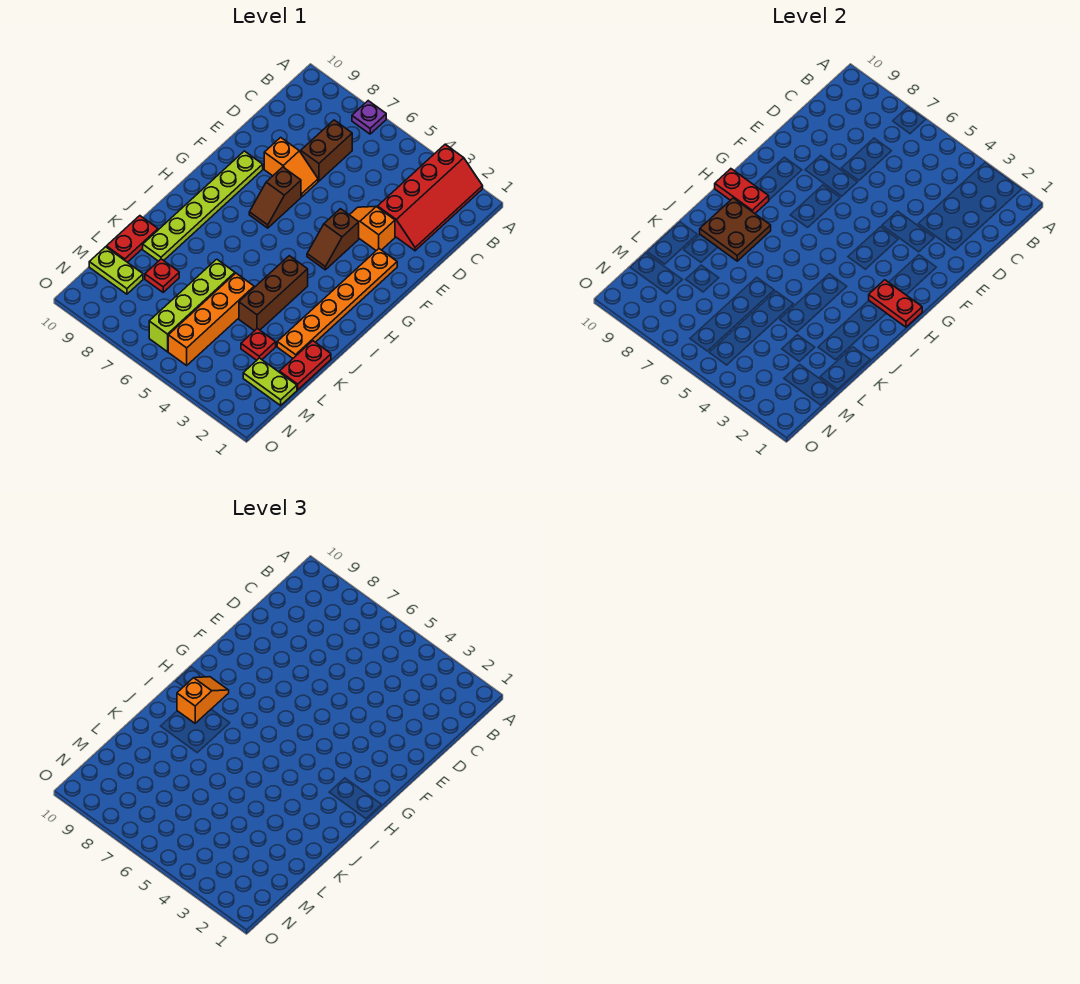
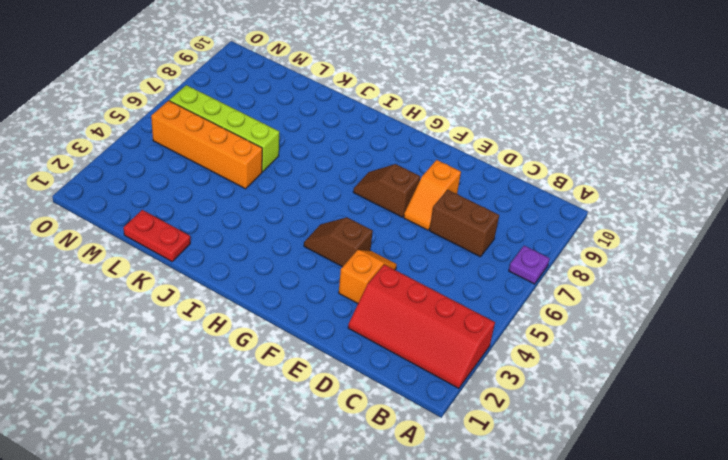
none -> orange 1x6 plate [277,249,397,358]
none -> lime 1x6 plate [143,151,263,261]
none -> brown 1x3 brick [239,256,308,331]

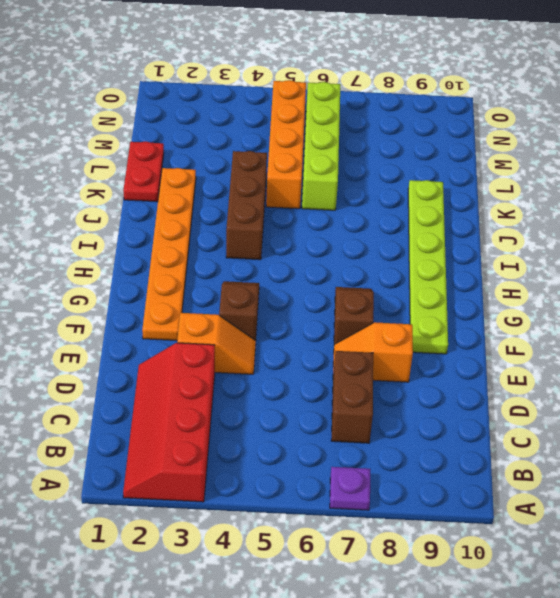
none -> red 1x2 plate [106,216,158,262]
none -> red 1x1 plate [241,329,276,360]
none -> red 1x1 plate [145,259,179,292]

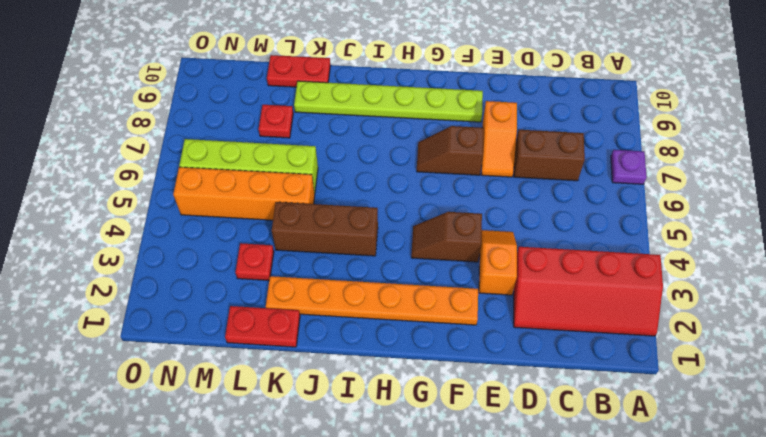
none -> lime 1x2 plate [243,358,297,405]
none -> lime 1x2 plate [89,247,143,294]
none -> red 1x2 plate [869,280,922,327]

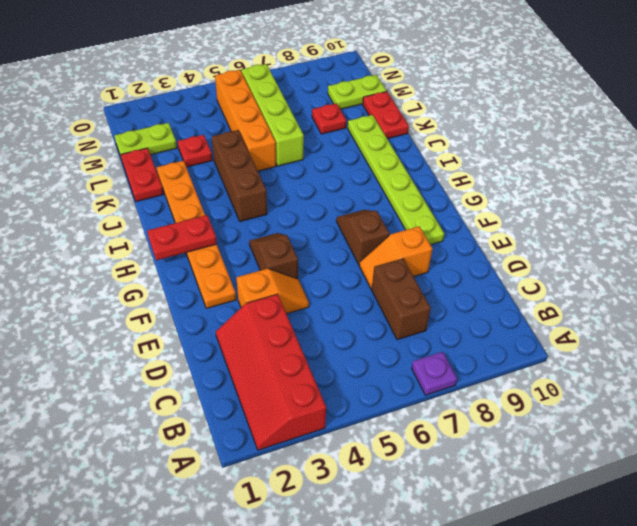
none -> red 1x2 plate [715,169,769,213]
none -> brown 2x2 plate [700,198,771,261]
none -> orange 1x2 slope [177,677,229,723]

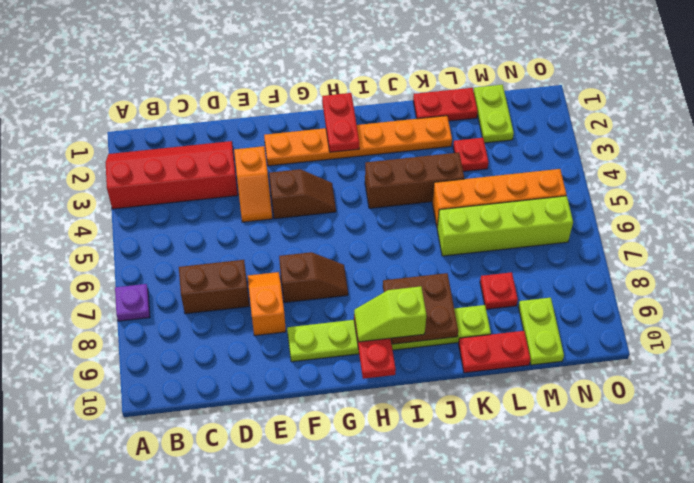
lime 1x2 slope [354,286,426,342] -> orange 1x2 slope [177,677,229,723]

